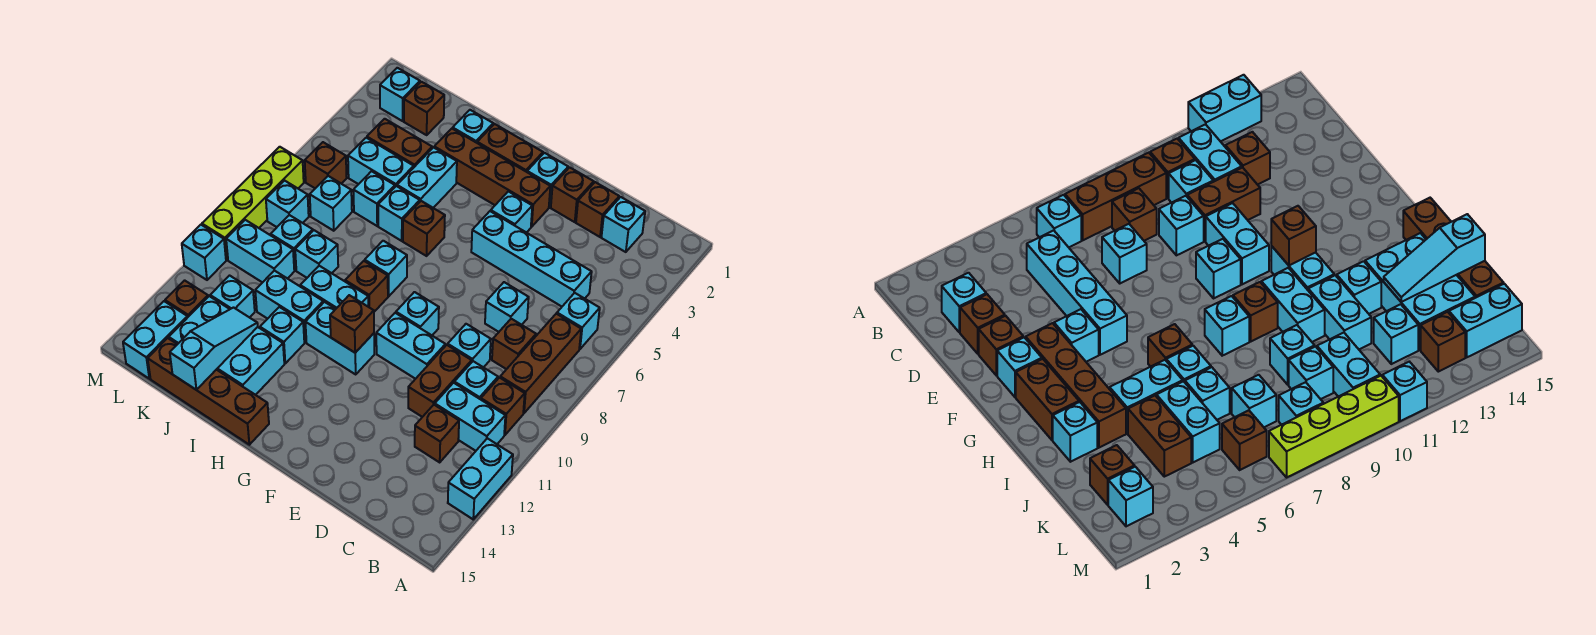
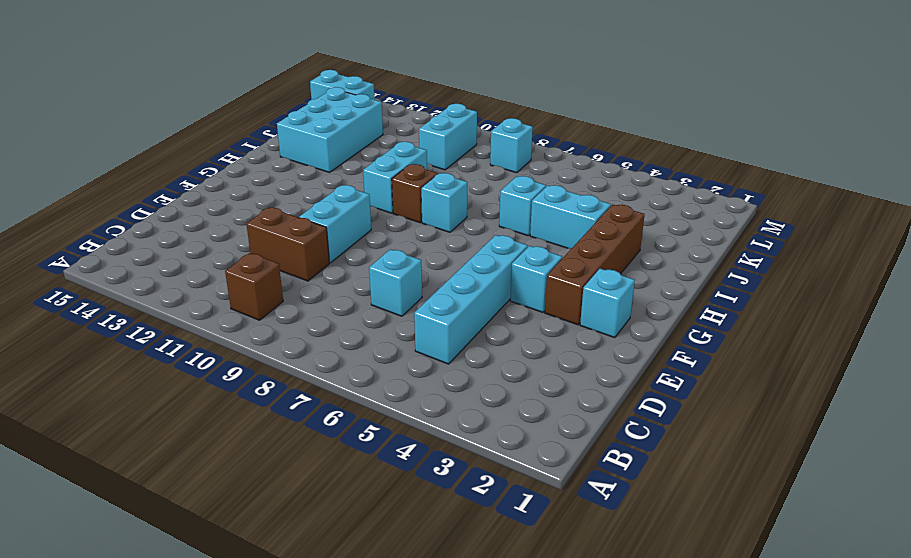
none -> cyan 1x2 brick [448,438,513,519]
none -> cyan 1x1 brick [557,293,600,349]
none -> brown 1x3 brick [500,314,581,413]
none -> cyan 1x2 brick [435,383,505,451]

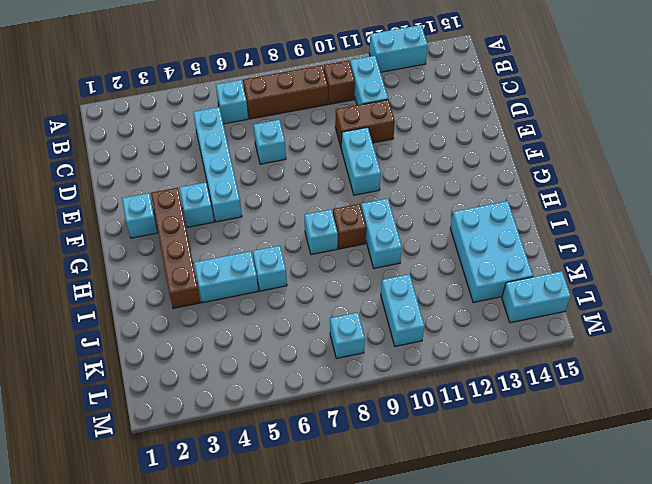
none -> cyan 1x1 brick [601,197,645,252]
none -> brown 1x1 brick [492,319,536,369]
none -> cyan 1x1 brick [454,361,498,399]
none -> brown 1x1 brick [415,405,459,462]

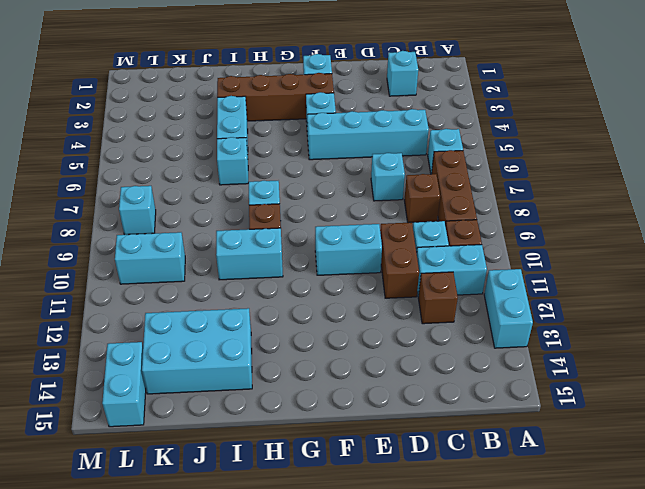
none -> brown 1x1 brick [576,182,619,237]
none -> cyan 1x1 brick [448,324,491,368]
none -> brown 1x1 brick [551,167,594,222]
none -> cyan 1x1 brick [396,292,439,335]

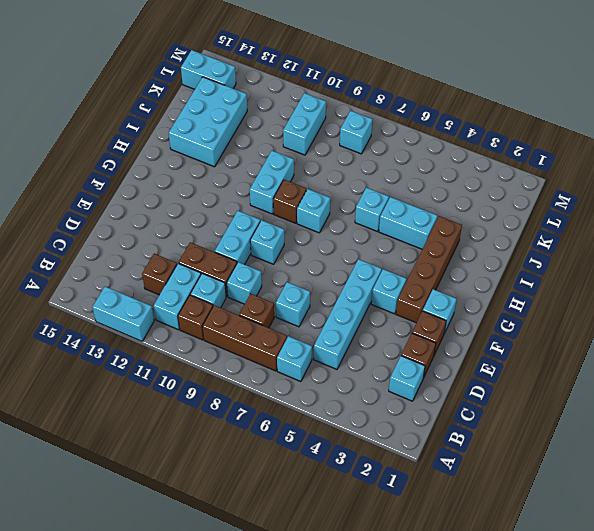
none -> brown 1x2 brick [477,124,543,172]
none -> cyan 1x2 brick [305,302,374,374]
none -> brown 1x1 brick [403,201,445,256]
none -> brown 1x4 brick [148,338,269,445]

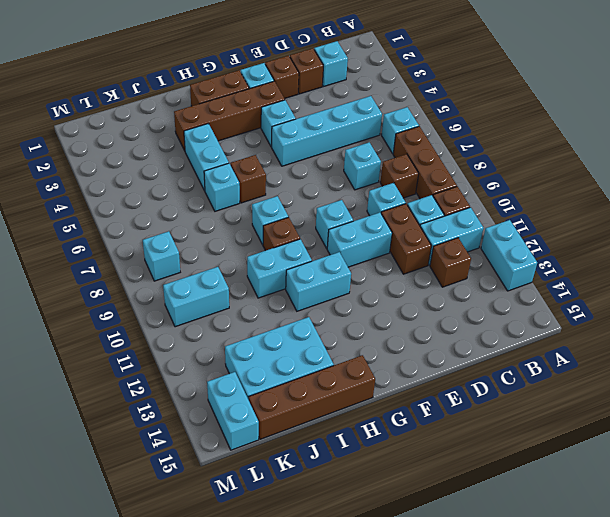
none -> cyan 1x1 brick [453,110,493,143]
none -> cyan 1x2 brick [255,271,323,342]
none -> cyan 1x1 brick [260,307,304,363]
none -> brown 1x2 brick [367,119,432,167]

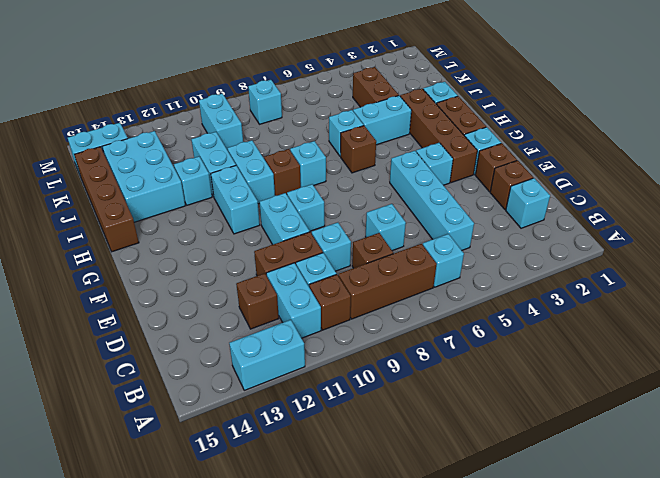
none -> cyan 1x2 brick [348,138,414,187]
none -> cyan 1x1 brick [353,171,395,226]
none -> cyan 1x1 brick [295,230,338,278]
none -> brown 1x1 brick [404,82,444,135]

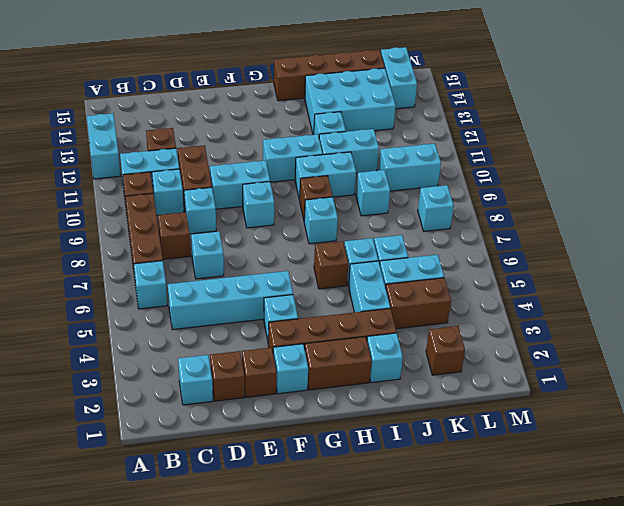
none -> cyan 1x1 brick [310,176,352,231]
none -> cyan 1x1 brick [271,215,313,270]
none -> cyan 1x1 brick [210,276,255,318]
none -> cyan 1x1 brick [380,68,420,121]

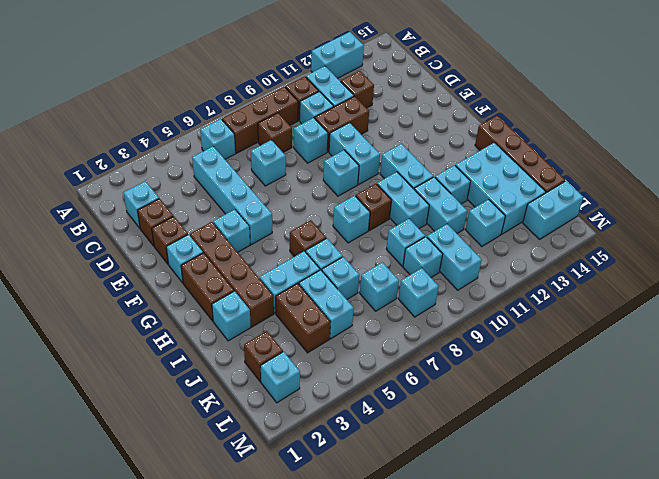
none -> brown 1x1 brick [305,142,347,188]
none -> brown 1x1 brick [165,280,208,317]
none -> lime 1x4 brick [202,147,304,260]
none -> cyan 1x1 brick [182,225,226,280]

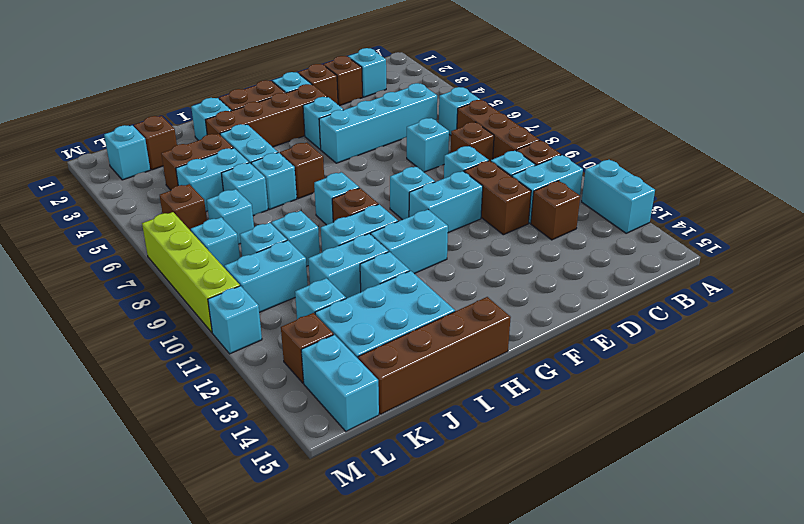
none -> brown 1x1 brick [330,295,374,353]
none -> cyan 1x3 slope [170,308,258,390]

